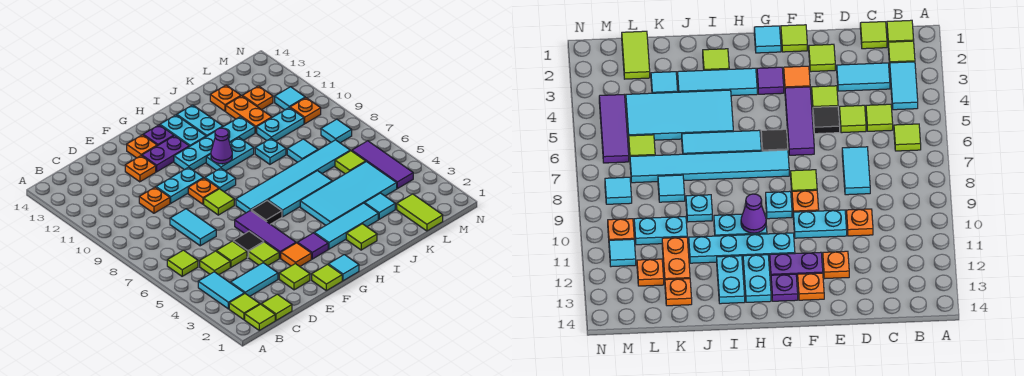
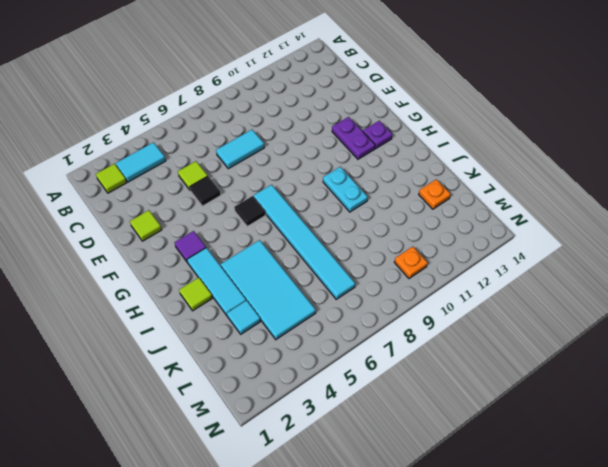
none -> lime 1x1 tile [245,304,275,330]
none -> lime 1x1 tile [167,250,198,276]
none -> lime 1x1 tile [261,294,292,320]
none -> cyan 1x2 tile [231,263,278,296]

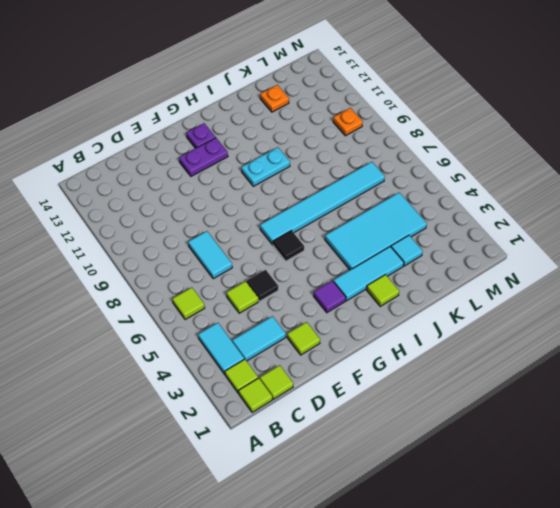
none -> lime 1x1 tile [200,251,230,275]
none -> orange 1x1 plate [139,187,170,213]
none -> lime 1x1 tile [249,242,279,266]
none -> cyan 1x2 plate [156,167,203,203]

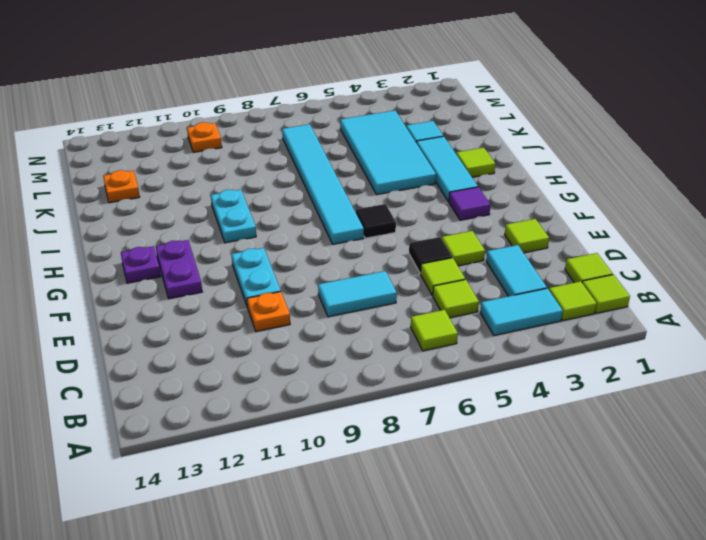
none -> orange 1x1 plate [125,156,156,182]
none -> lime 1x1 tile [312,264,342,291]
none -> orange 1x1 tile [281,243,311,266]
none -> purple 1x3 tile [235,210,296,258]

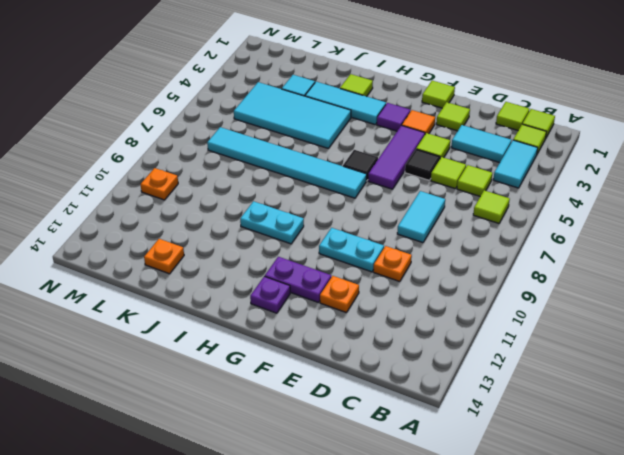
none -> lime 1x1 tile [204,189,234,215]
none -> orange 1x1 plate [188,178,219,204]
none -> orange 1x1 plate [127,135,157,158]
none -> cyan 1x1 tile [328,255,359,281]

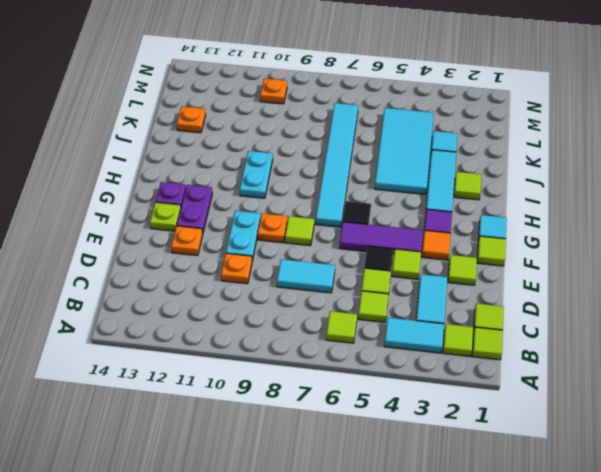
lime 1x1 plate [150,202,181,231] -> orange 1x1 plate [127,135,157,158]
none -> cyan 1x1 plate [205,168,236,192]
none -> cyan 1x4 plate [174,117,255,170]
none -> cyan 1x3 tile [268,171,332,217]
none -> cyan 1x2 plate [160,115,206,147]

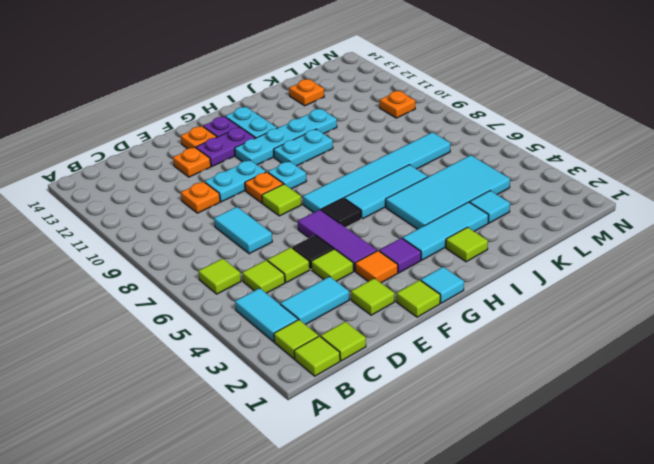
none -> cyan 1x2 plate [177,105,223,137]
none -> cyan 1x1 plate [255,138,286,164]
none -> cyan 1x1 tile [287,139,318,162]
none -> cyan 1x2 plate [257,108,304,141]

